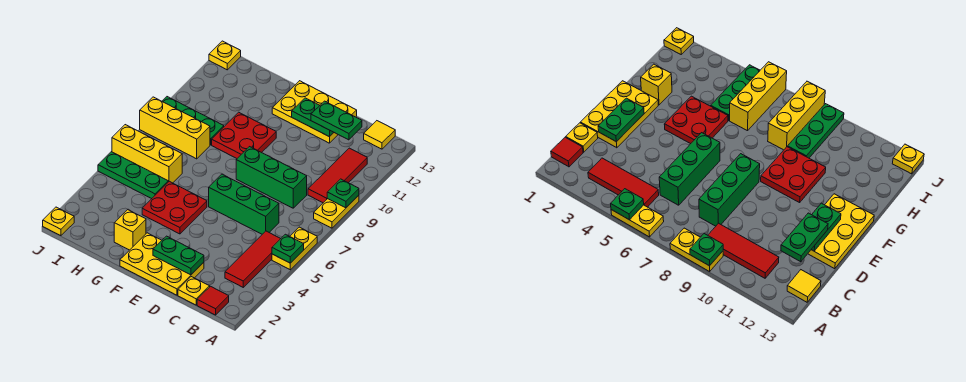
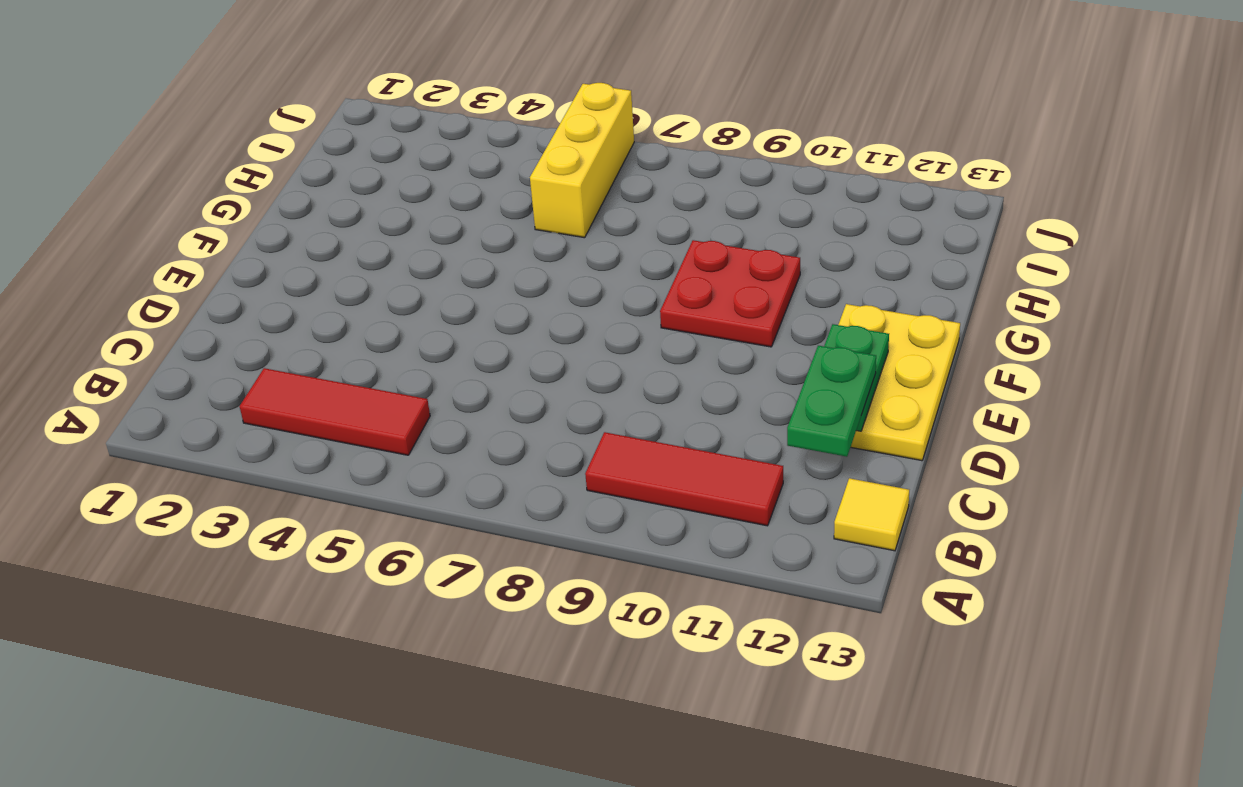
none -> yellow 1x2 plate [272,227,317,270]
none -> yellow 1x2 plate [314,195,359,228]
none -> red 1x1 tile [197,286,229,315]

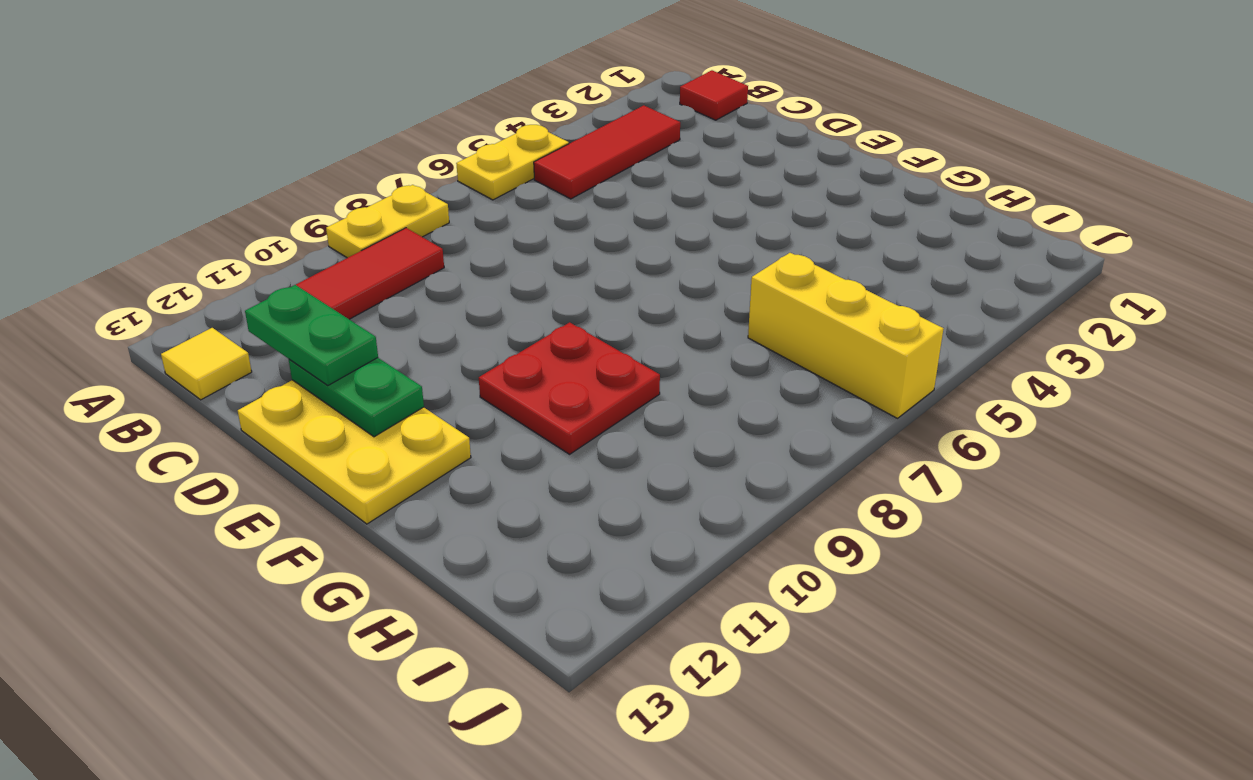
none -> yellow 1x1 plate [178,277,210,305]
none -> green 1x3 brick [209,174,279,234]
none -> green 1x3 brick [236,147,307,208]

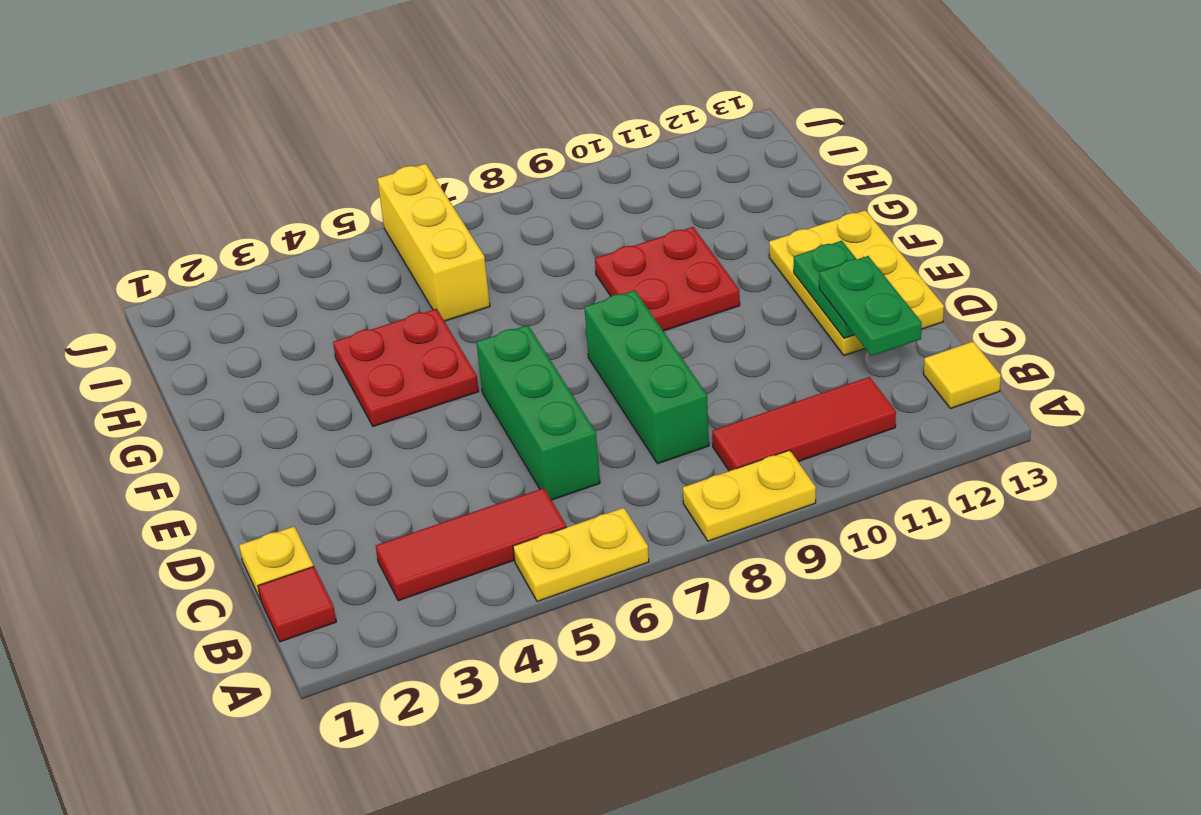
none -> yellow 2x3 plate [120,233,204,295]
none -> yellow 1x1 brick [114,210,146,250]
none -> green 1x3 plate [98,152,168,199]

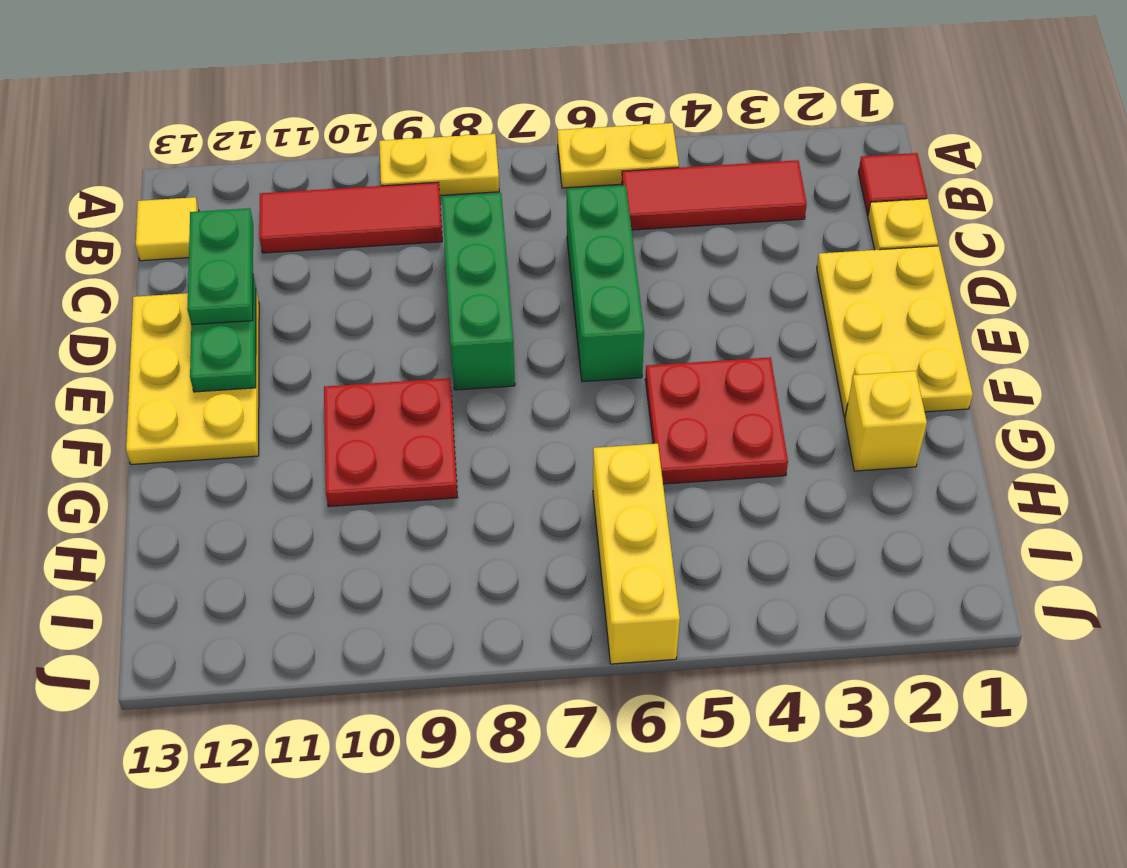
none -> green 1x3 plate [98,152,168,199]
none -> yellow 1x3 brick [140,97,210,159]
none -> green 1x3 plate [162,97,224,145]

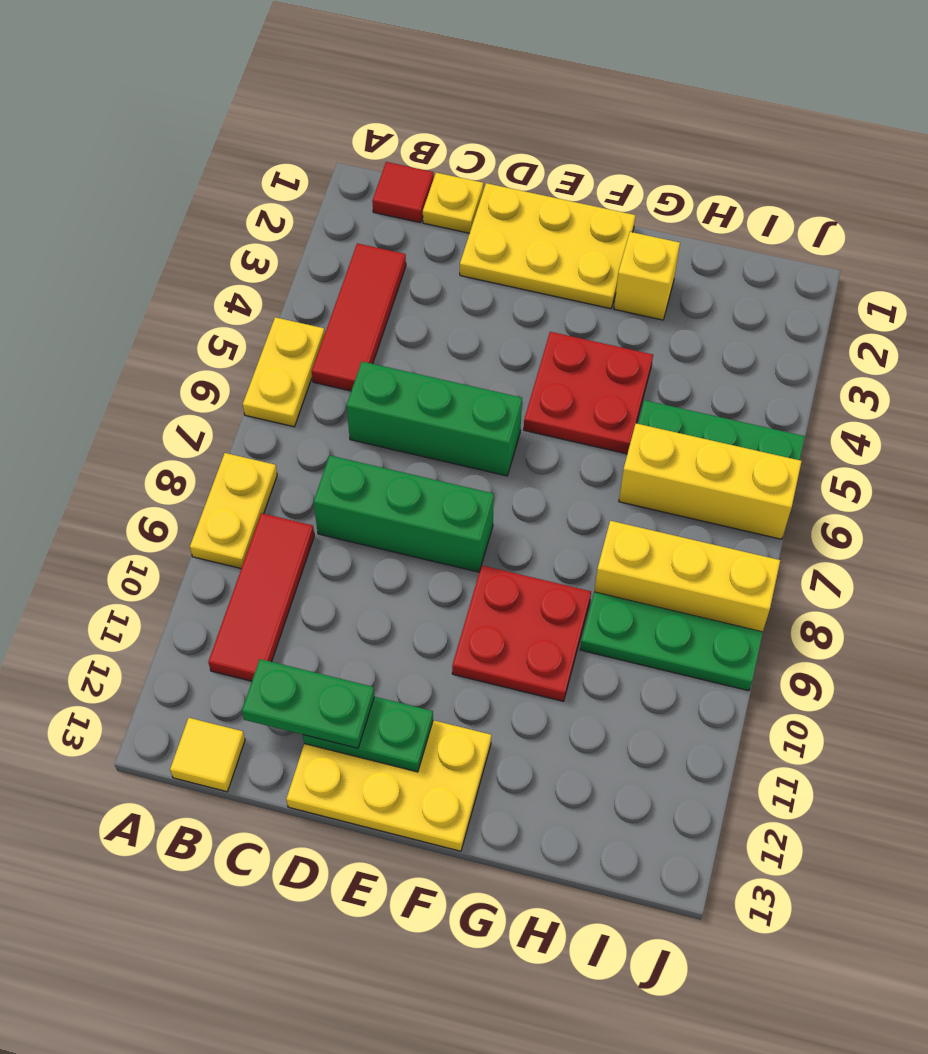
none -> yellow 1x1 plate [43,207,74,236]
none -> yellow 1x1 plate [209,41,241,70]
none -> green 1x1 plate [272,234,304,263]

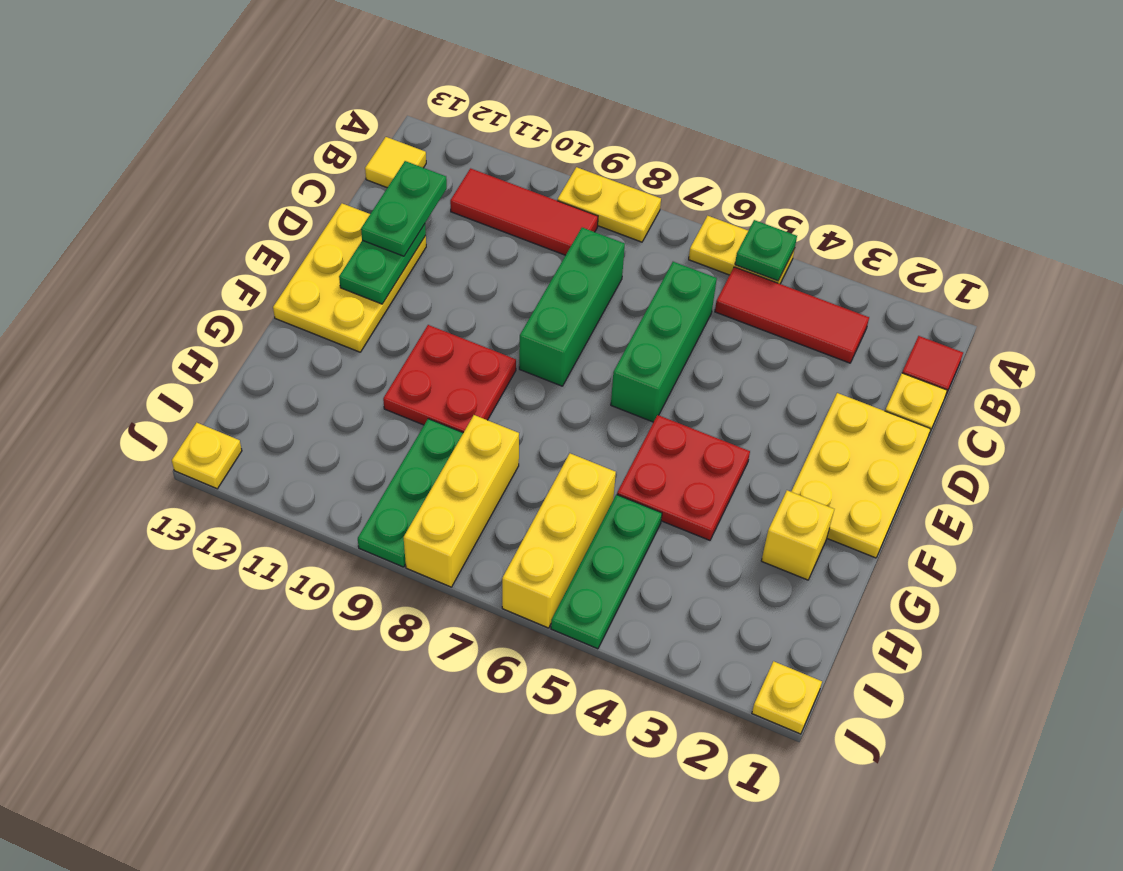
none -> green 1x1 plate [327,179,359,208]
none -> green 1x2 plate [153,236,204,275]

